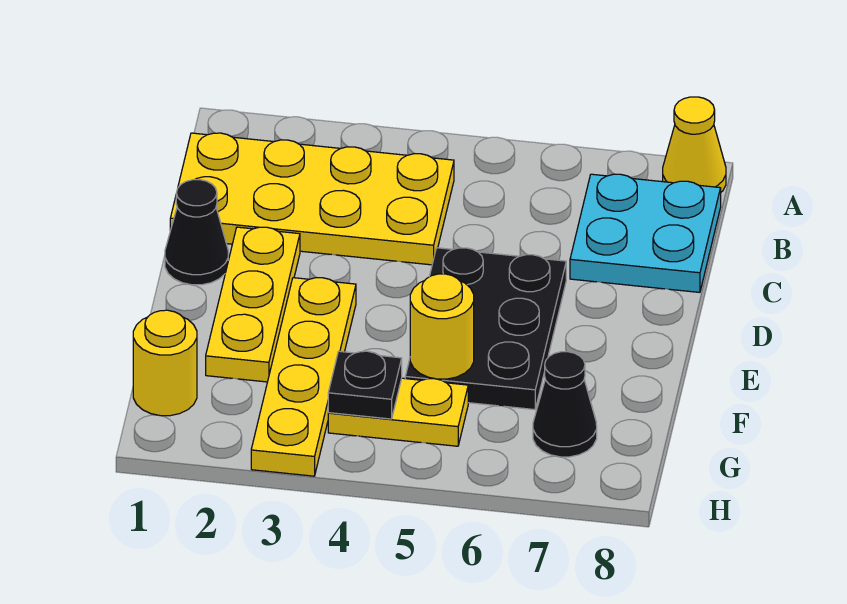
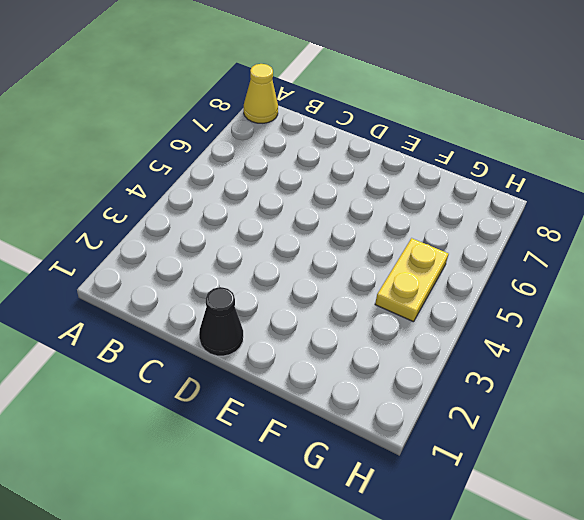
none -> yellow 2x4 plate [170,133,454,265]
none -> cyan 2x2 plate [570,174,721,292]
none -> yellow 1x3 plate [206,227,300,382]

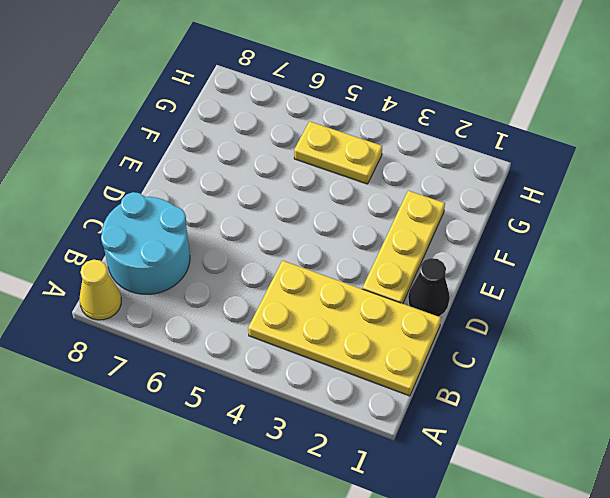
cyan 2x2 round brick [101,192,190,294] -> cyan 2x2 plate [570,174,721,292]
none -> black 2x3 plate [405,248,566,410]
none -> yellow 1x4 plate [251,278,356,476]
none -> yellow 1x1 round brick [133,310,197,416]

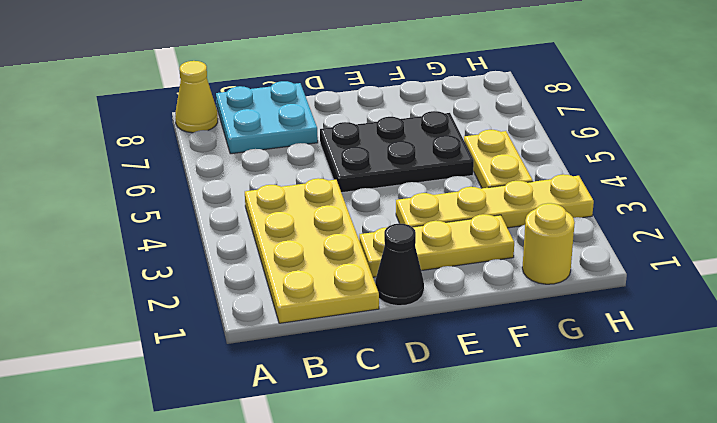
none -> black 1x1 cone [533,352,597,457]
none -> yellow 1x1 round brick [410,274,474,379]
none -> black 1x1 plate [328,351,402,419]

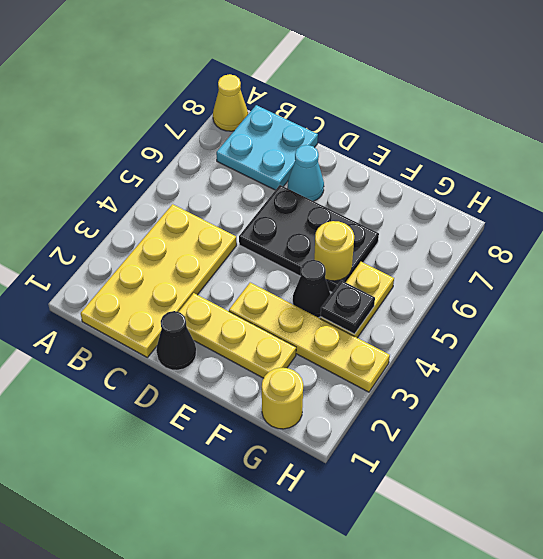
cyan 1x1 cone [288,145,324,201] -> none
black 1x1 cone [293,260,331,318] -> black 1x1 cone moved to [533,352,597,457]

